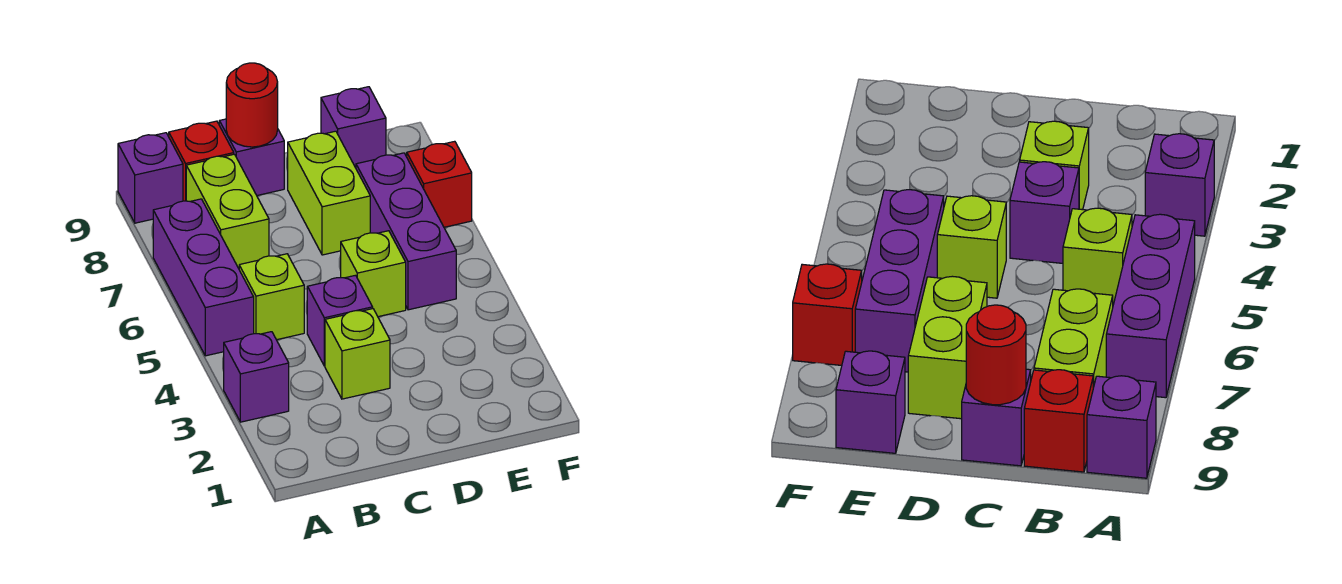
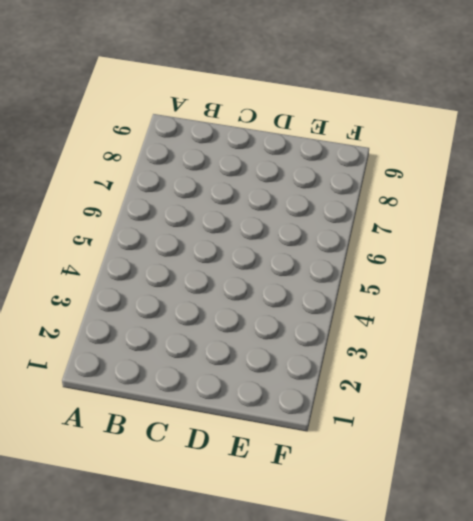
none -> purple 1x1 brick [224,332,289,422]
none -> purple 1x3 brick [153,199,254,356]
none -> purple 1x1 brick [118,133,183,223]

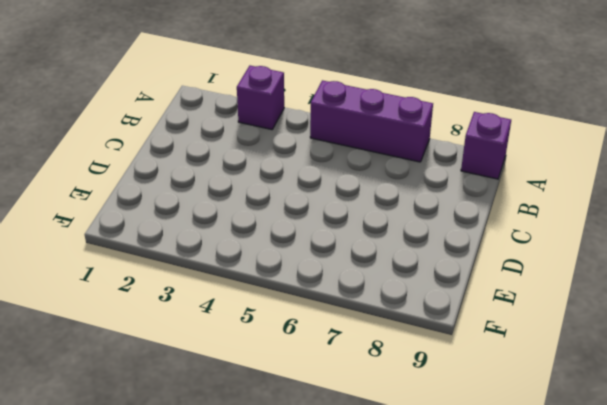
none -> lime 1x1 brick [239,254,304,340]
none -> lime 1x2 brick [186,154,269,268]
none -> red 1x1 brick [169,121,234,201]

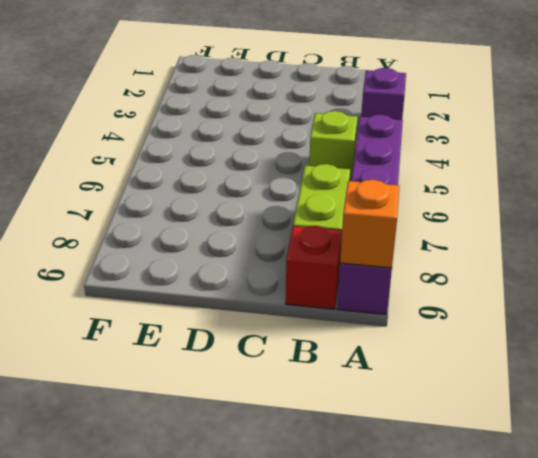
orange 1x1 brick [340,180,399,268] -> none
none -> lime 1x1 brick [325,309,390,399]
none -> purple 1x1 brick [307,275,373,366]
none -> purple 1x1 brick [219,119,284,195]

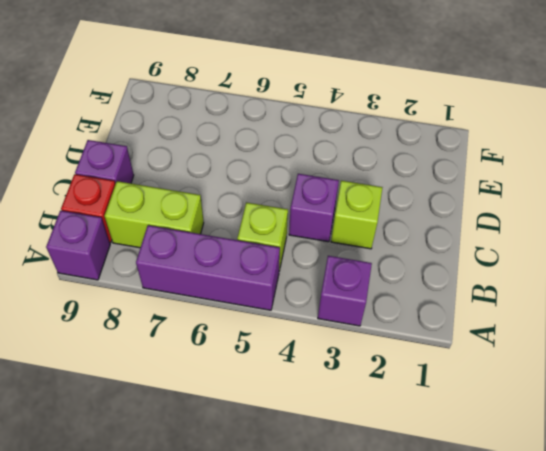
none -> lime 1x1 brick [341,231,406,317]
none -> lime 1x2 brick [288,131,370,255]
none -> purple 1x3 brick [356,153,456,310]

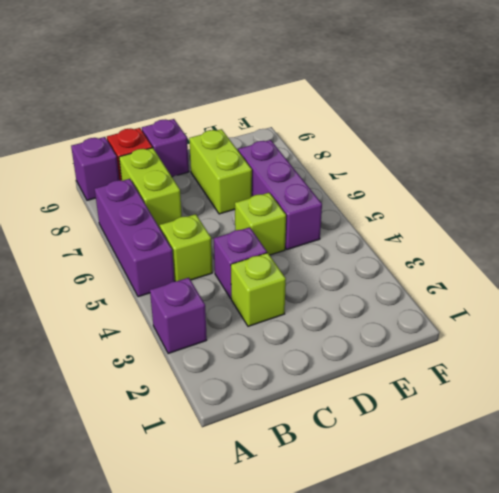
none -> purple 1x1 brick [321,87,386,168]
none -> red 1x1 brick [407,141,472,227]
none -> red 1x1 round brick [226,63,278,147]

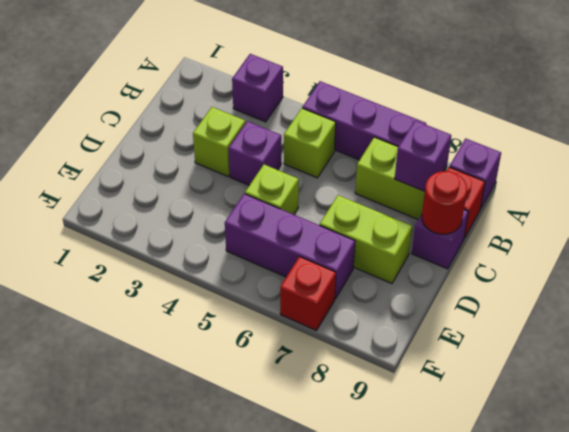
purple 1x1 brick [395,121,451,191] -> purple 1x1 brick moved to [321,87,386,168]

